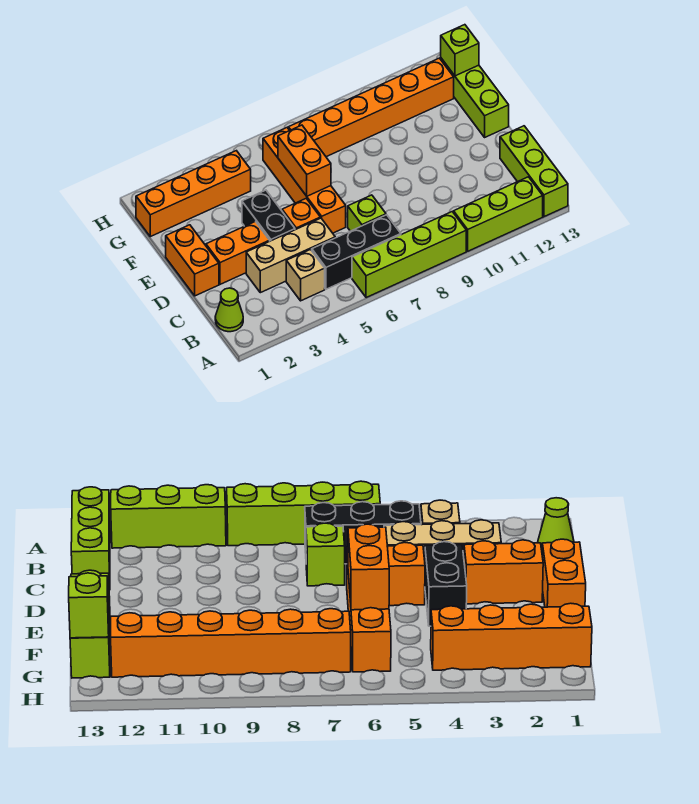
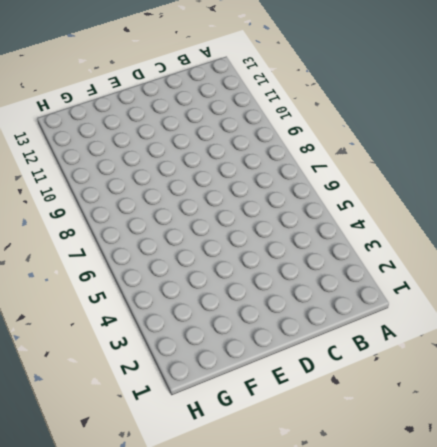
none -> lime 1x4 brick [352,212,466,298]
none -> lime 1x3 brick [454,177,543,251]
none -> lime 1x3 brick [500,126,568,217]

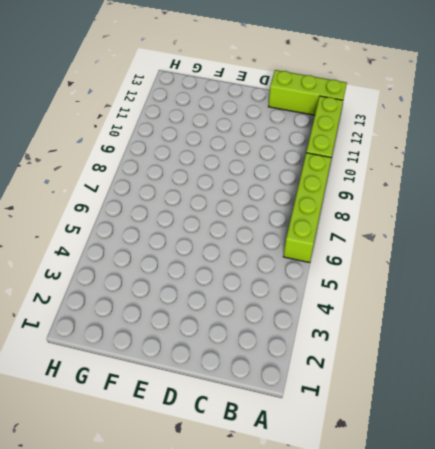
none -> lime 1x1 cone [215,288,243,332]
none -> tan 1x1 brick [286,250,325,301]
none -> black 1x3 brick [312,215,401,289]

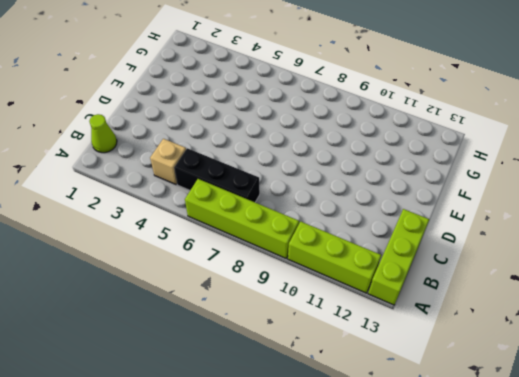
none -> tan 1x3 brick [246,218,335,293]
none -> lime 1x1 brick [348,195,386,231]
none -> orange 1x2 brick [166,225,219,296]

